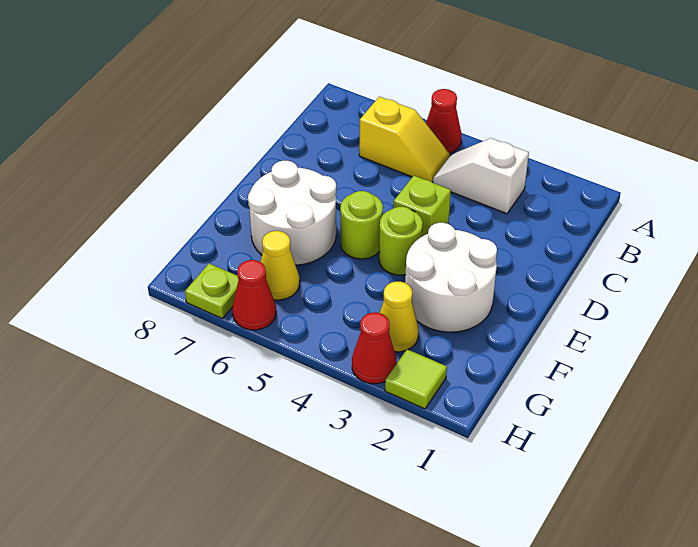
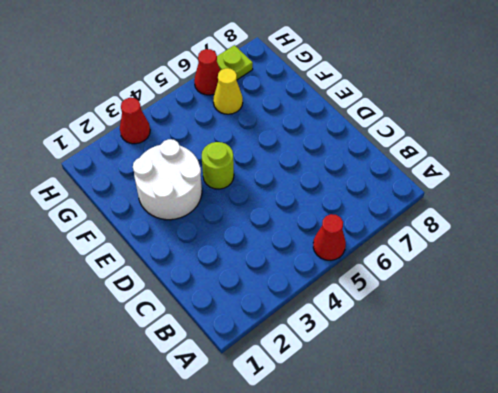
none -> white 1x2 slope [433,138,529,214]
none -> yellow 1x2 slope [359,97,450,182]
none -> lime 1x1 brick [393,176,451,236]

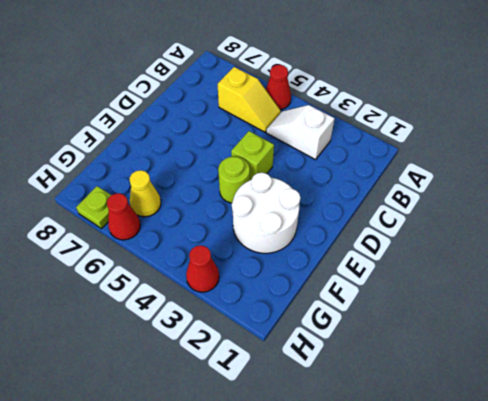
none -> lime 1x1 round brick [340,191,383,259]
none -> white 2x2 round brick [248,161,336,265]
none -> yellow 1x1 cone [380,282,419,352]

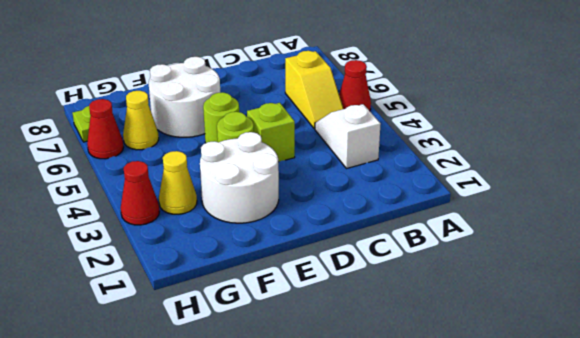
none -> lime 1x1 tile [385,349,447,409]

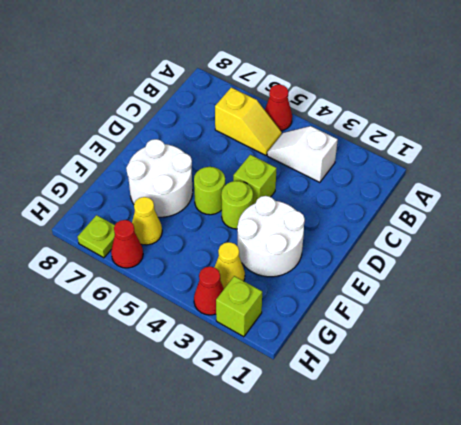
lime 1x1 brick [216,276,262,337] -> lime 1x1 tile [385,349,447,409]

